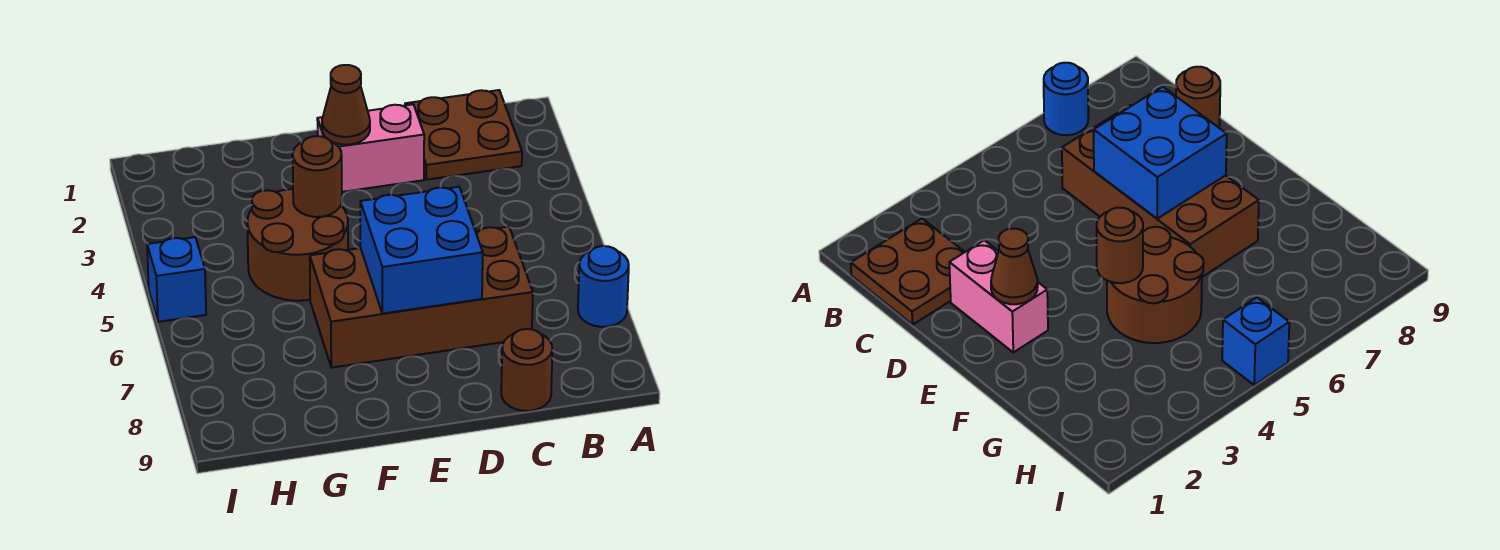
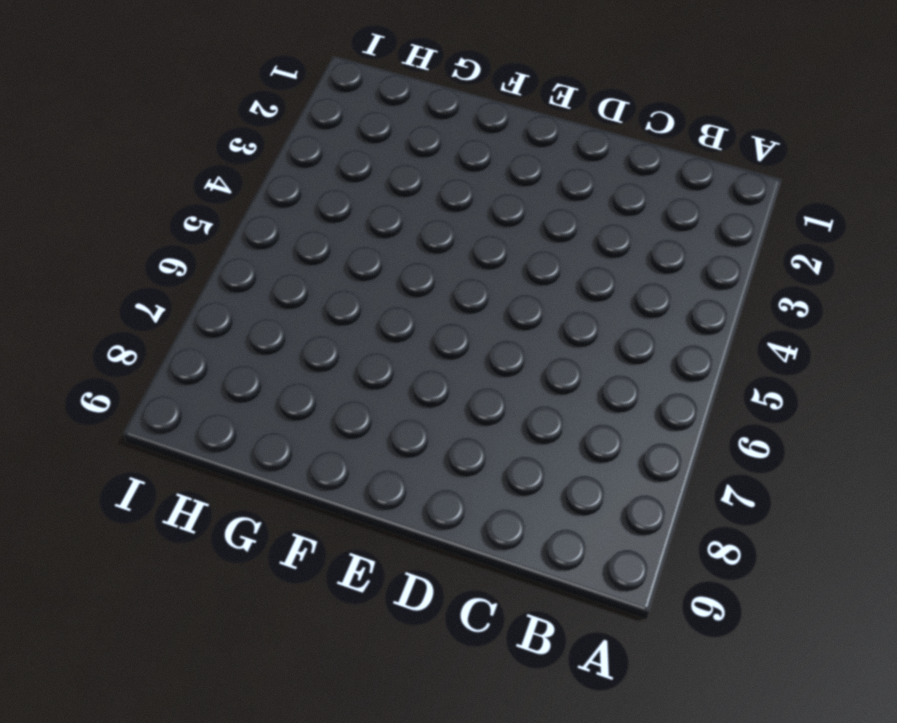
none -> blue 1x1 round brick [578,246,629,327]
none -> brown 2x2 plate [405,90,522,180]

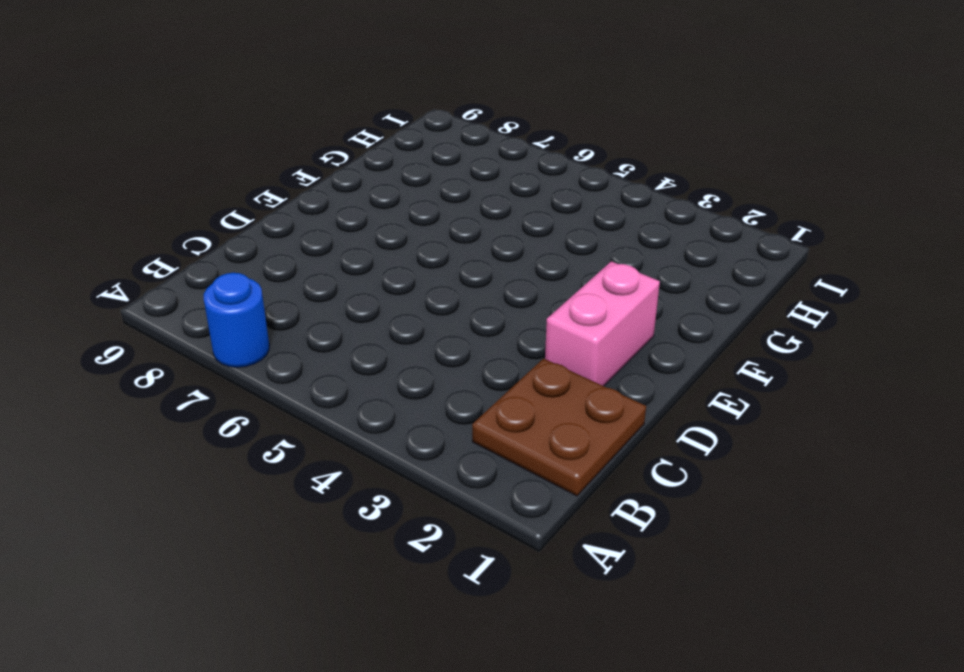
none -> brown 2x4 brick [310,227,533,368]
none -> brown 1x1 round brick [501,329,552,411]

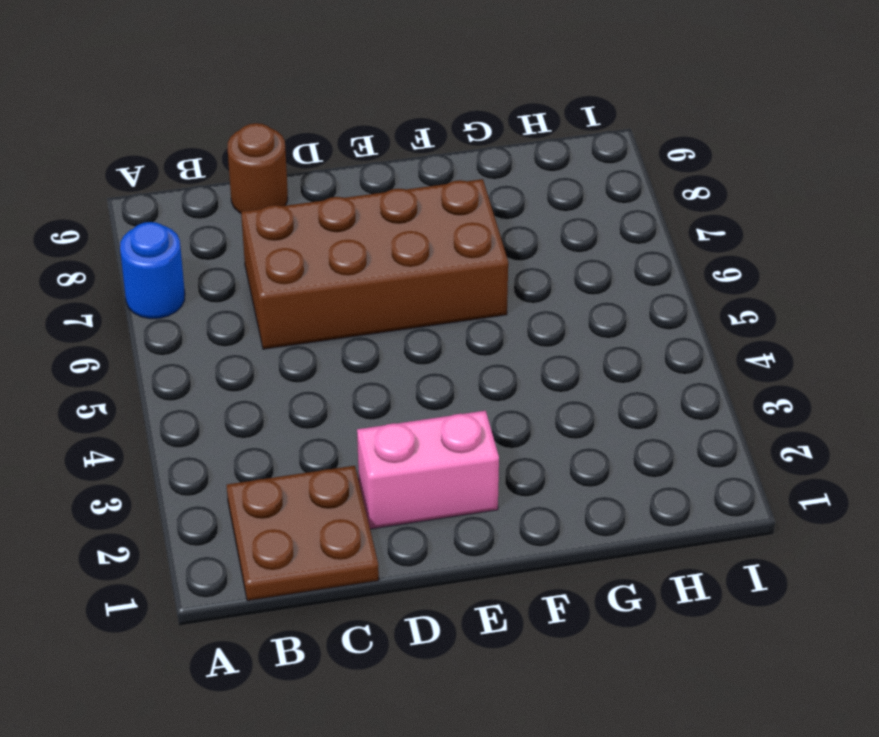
none -> brown 2x2 round brick [247,189,348,301]
none -> blue 1x1 brick [147,237,206,322]

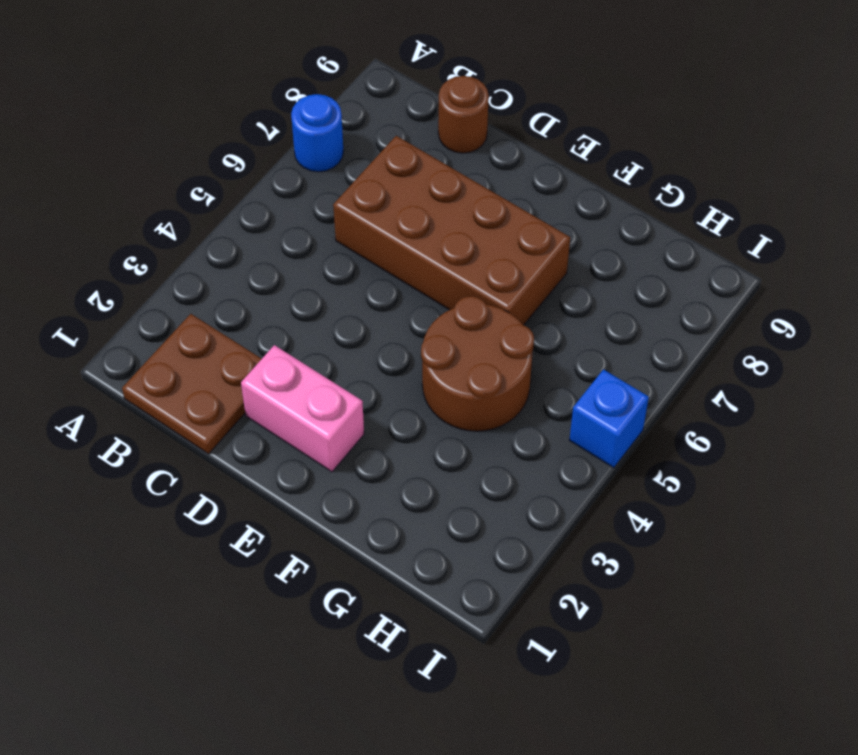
none -> blue 2x2 brick [360,187,483,314]
none -> brown 1x1 cone [322,65,370,145]

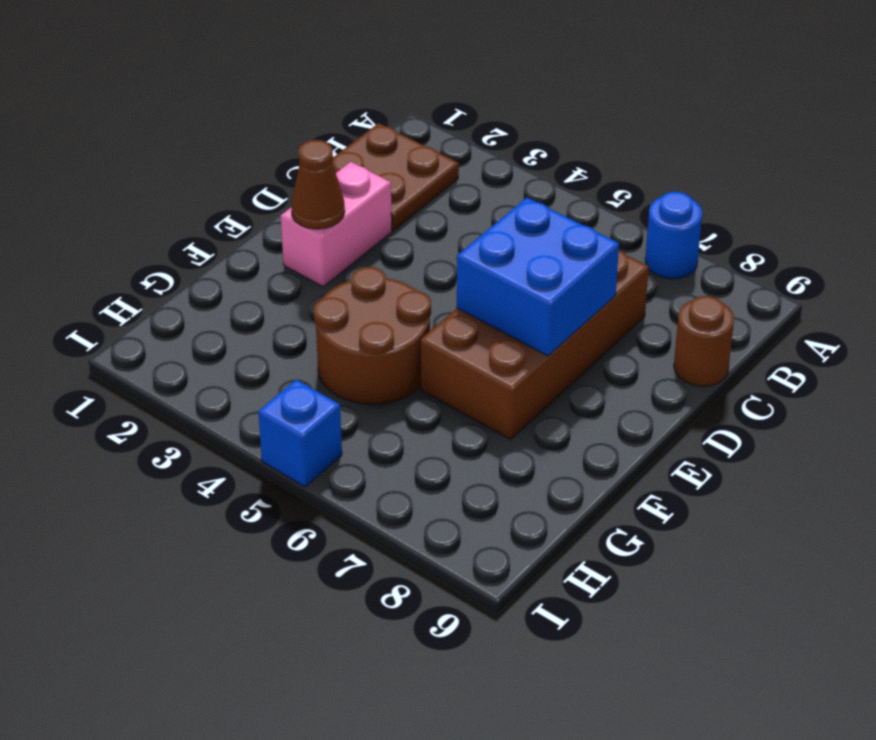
none -> brown 1x1 round brick [293,136,342,217]

